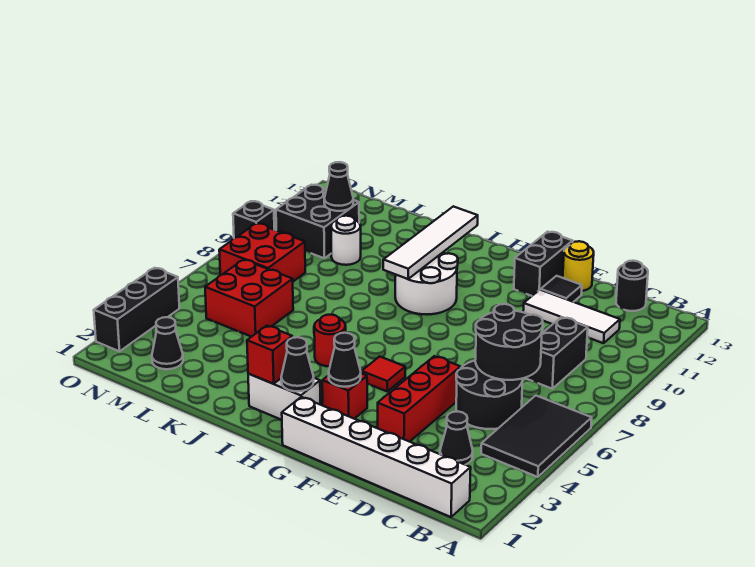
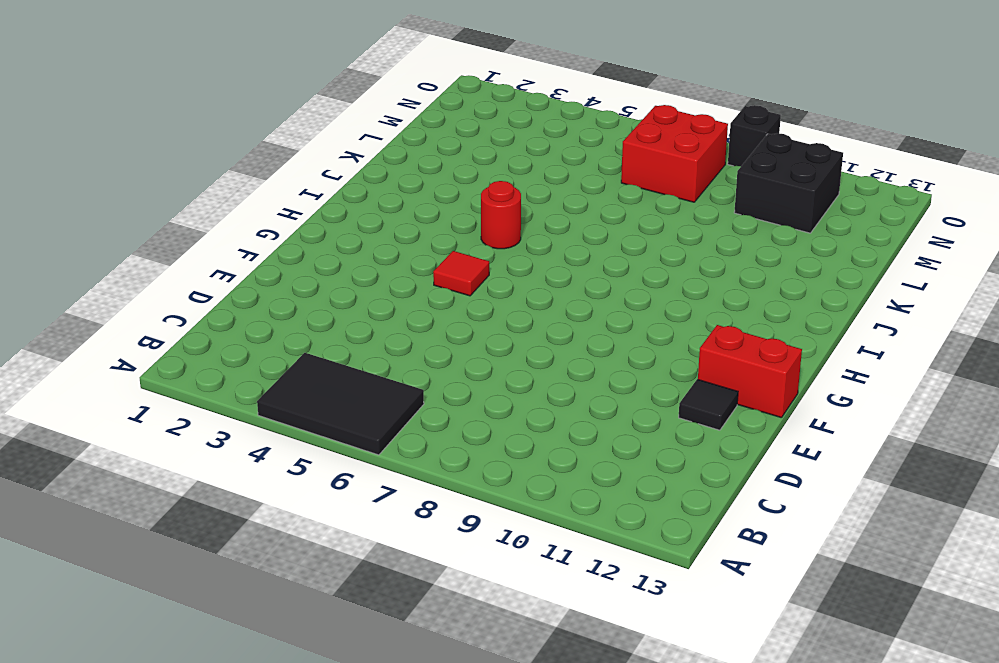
red 1x2 brick [698,325,802,418] -> black 1x2 brick [514,232,573,296]
none -> white 1x6 brick [282,397,471,517]
none -> black 1x1 cone [440,411,473,465]
none -> black 2x2 round brick [456,361,523,429]

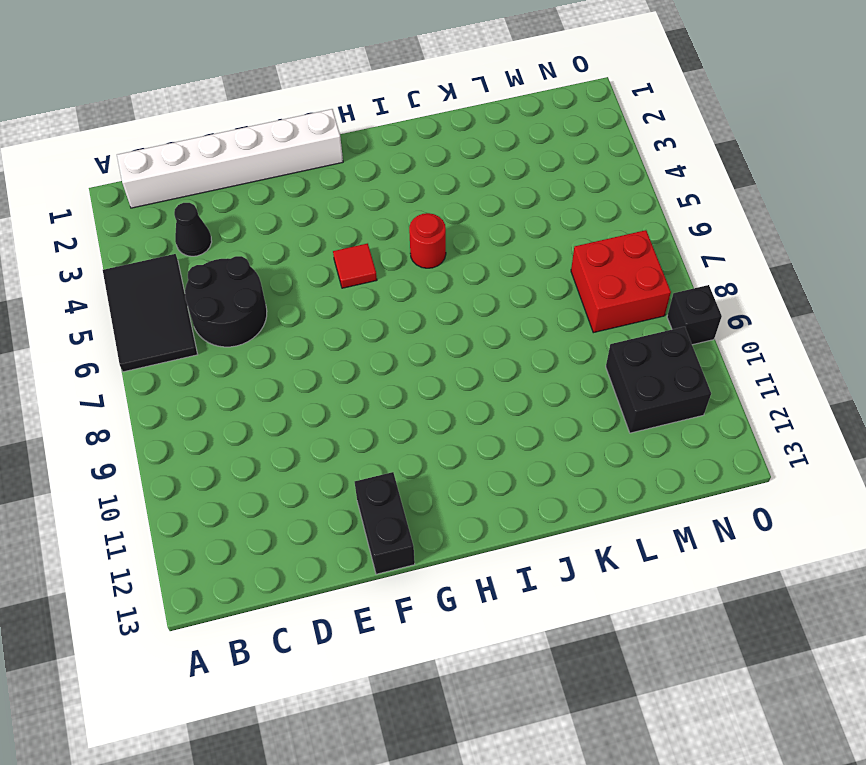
none -> black 1x2 brick [526,317,588,389]
none -> white 1x3 tile [523,290,620,343]
none -> black 1x1 round brick [616,261,648,311]

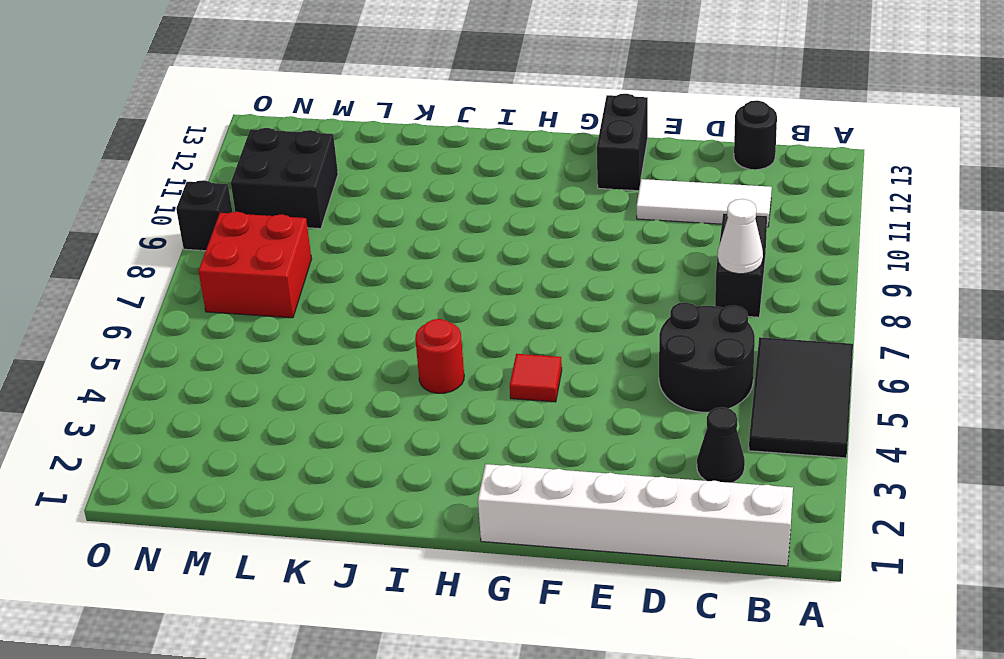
white 1x1 cone [718,199,763,274] -> none
none -> red 1x3 brick [378,356,461,442]
none -> black 1x1 tile [541,276,582,302]
none -> yellow 1x1 round brick [563,241,594,291]

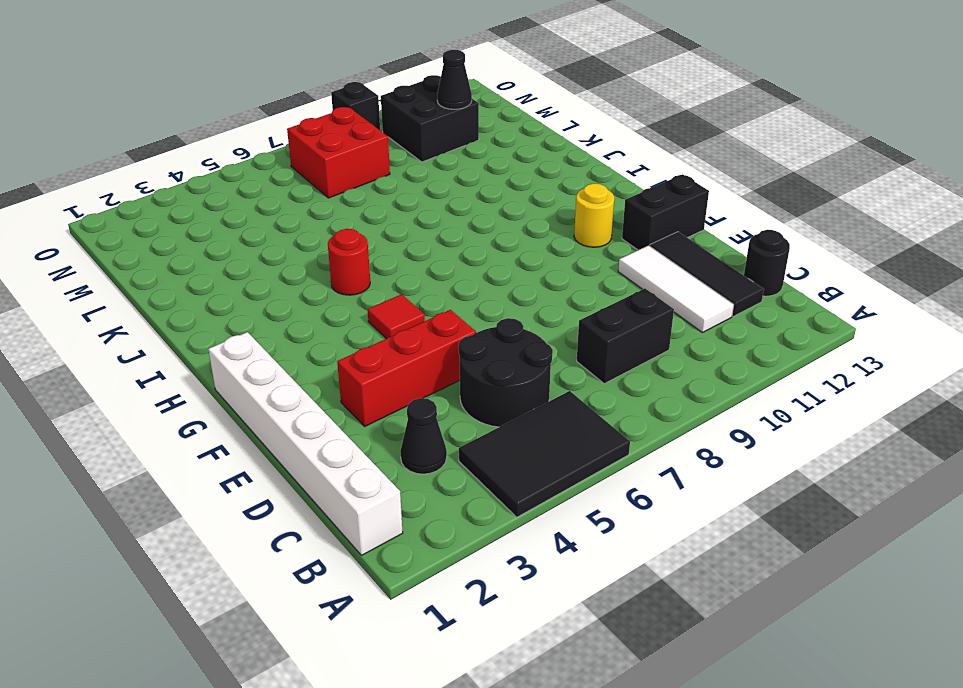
black 1x3 tile [650,232,764,316] -> black 1x1 tile [541,276,582,302]
yellow 1x1 round brick [574,184,614,247] -> yellow 1x1 round brick moved to [563,241,594,291]
none -> red 1x1 brick [322,373,367,419]
none -> white 1x2 brick [248,374,320,420]
none -> white 2x2 round brick [395,253,458,314]

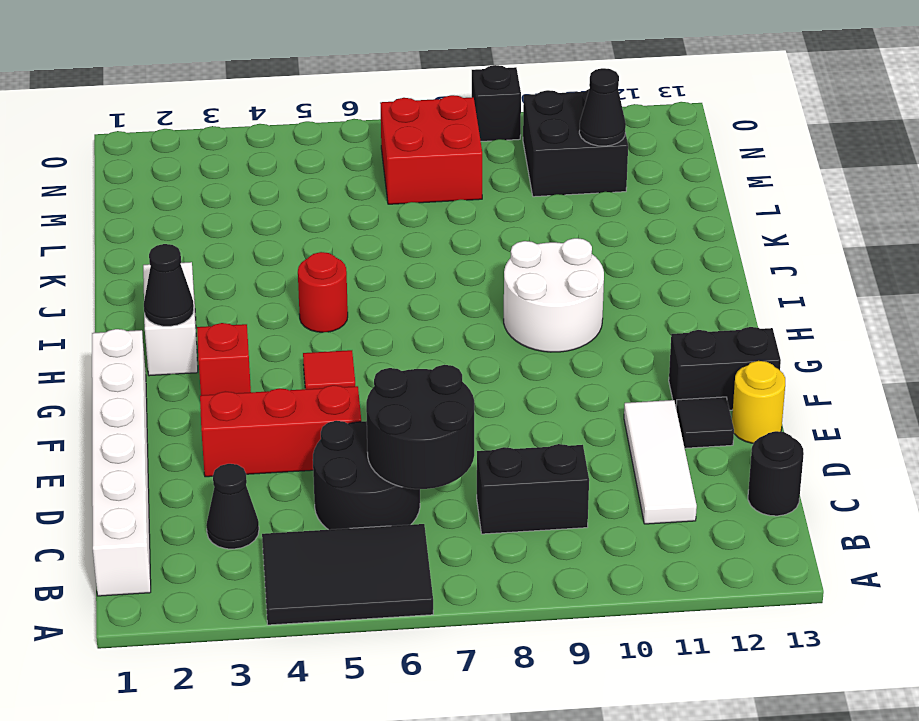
none -> red 2x2 brick [205,260,293,337]
none -> white 1x1 round brick [331,216,361,265]
none -> black 1x1 cone [152,317,183,369]

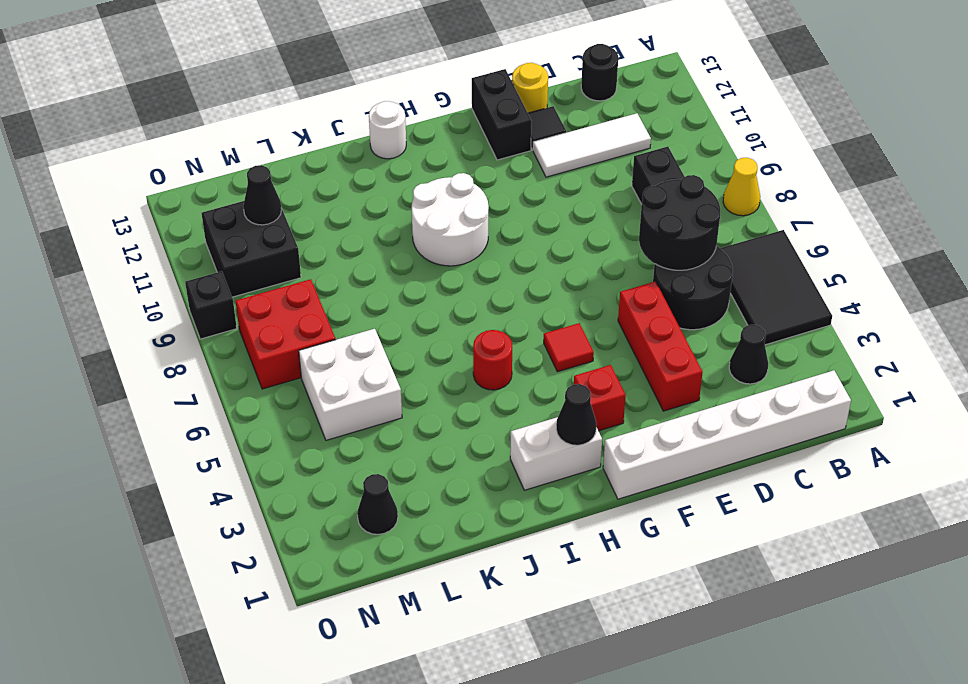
yellow 1x1 cone [723,158,760,216] -> none
white 1x1 round brick [369,101,406,159] -> white 1x1 round brick moved to [331,216,361,265]
white 2x2 brick [299,329,402,440] -> red 2x2 brick [205,260,293,337]
none -> black 1x3 brick [94,268,180,351]
none -> black 1x1 cone [329,333,361,387]
none -> red 1x1 brick [247,326,292,384]

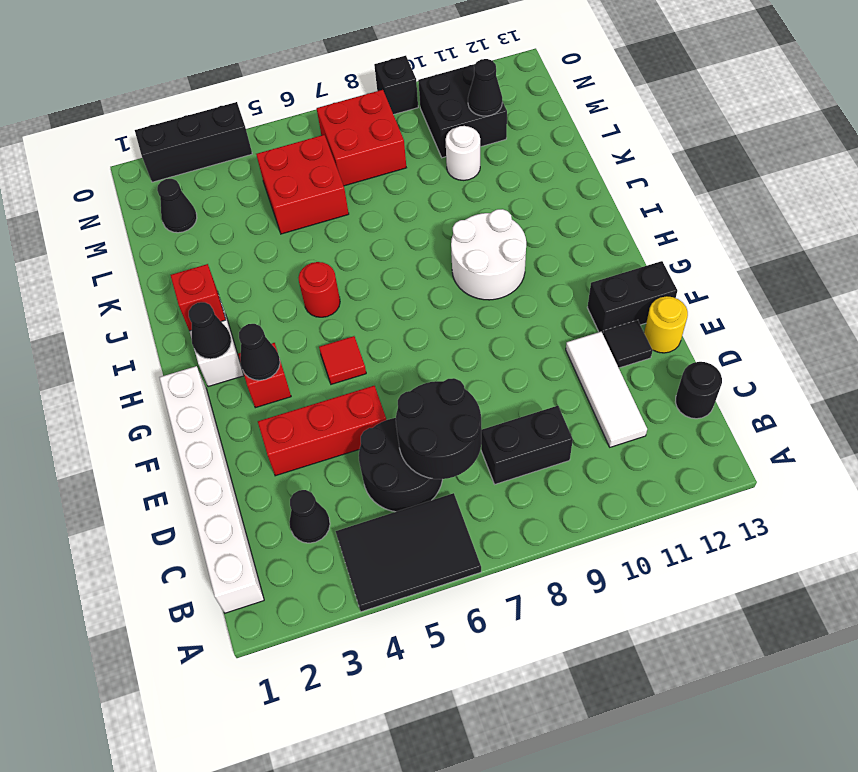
none -> white 1x4 tile [383,206,478,279]

